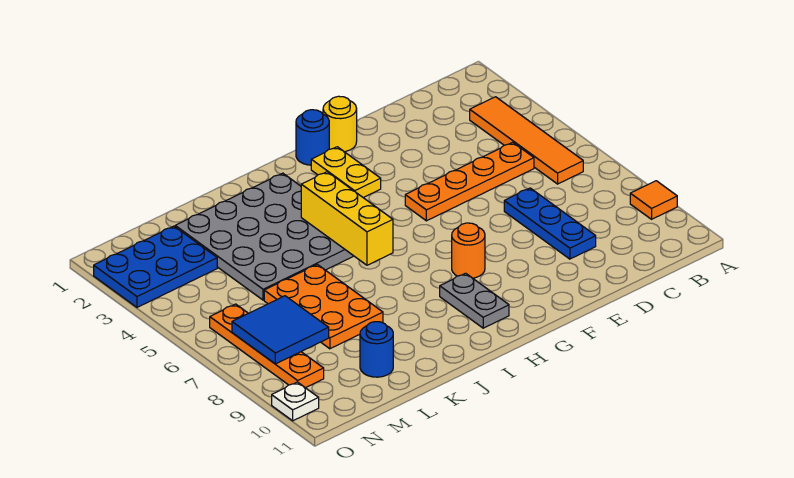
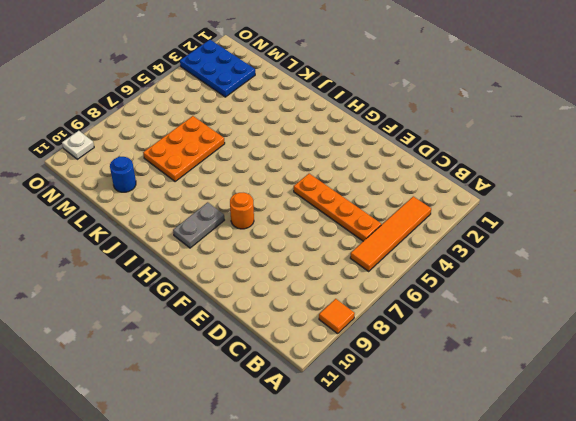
none -> blue 1x3 plate [504,188,596,259]
none -> yellow 1x1 round brick [323,96,357,152]
none -> blue 1x1 round brick [296,110,329,165]

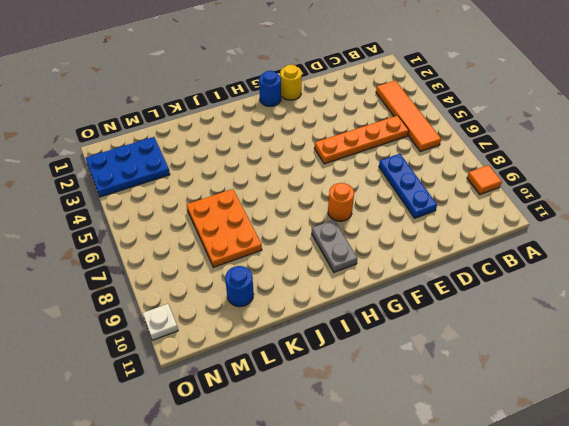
none -> yellow 1x2 plate [311,147,381,198]
none -> grey 4x4 plate [175,173,353,300]
none -> orange 1x4 plate [210,304,324,388]

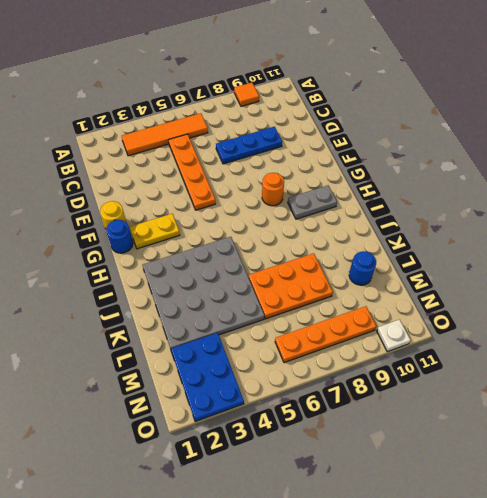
none -> yellow 1x3 brick [301,172,393,265]
none -> blue 2x2 tile [232,296,329,364]

